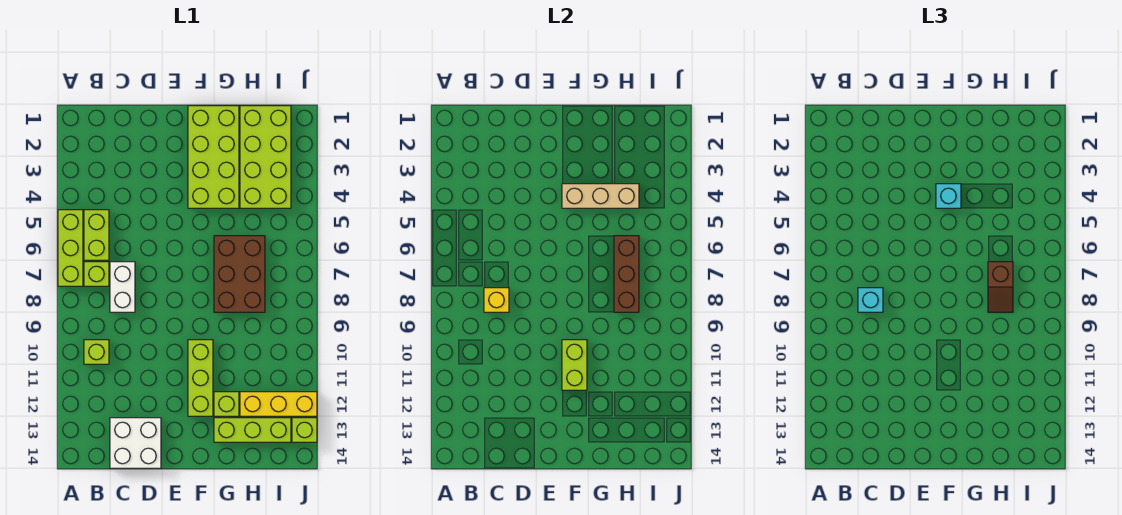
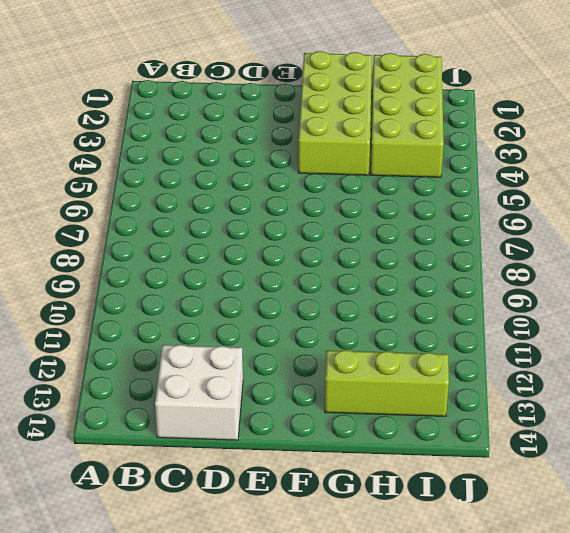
none -> lime 1x3 brick [58,210,83,286]
none -> lime 1x2 brick [84,210,109,260]
none -> lime 1x1 brick [84,262,109,286]

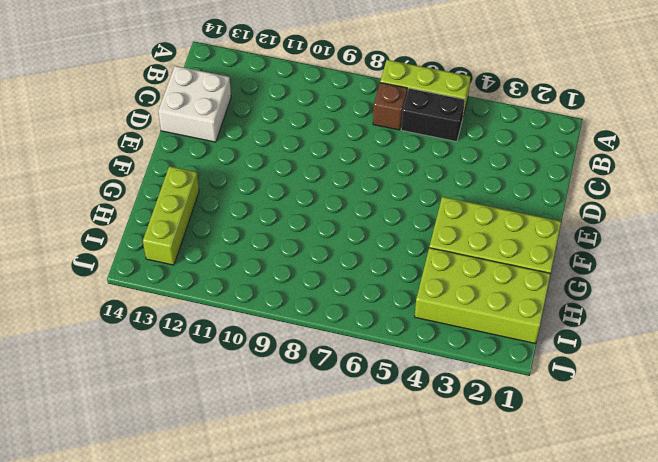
black 1x2 brick [401,88,465,142] -> lime 1x2 brick [84,210,109,260]
brown 1x1 brick [373,83,407,130] -> lime 1x1 brick [84,262,109,286]
none -> lime 1x1 brick [84,340,109,364]
none -> white 1x2 brick [110,262,135,312]
none -> lime 1x3 brick [188,340,213,416]

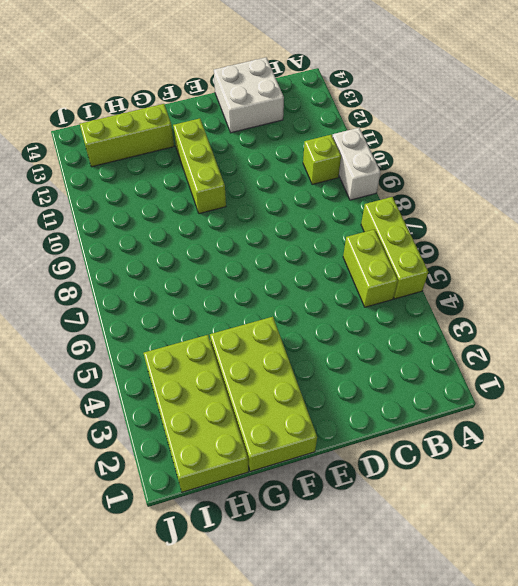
white 1x2 brick [332,128,380,200] -> white 1x2 brick moved to [110,262,135,312]
none -> lime 1x1 brick [84,262,109,286]
none -> brown 2x3 brick [214,236,265,312]
none -> lime 1x1 brick [214,392,239,416]

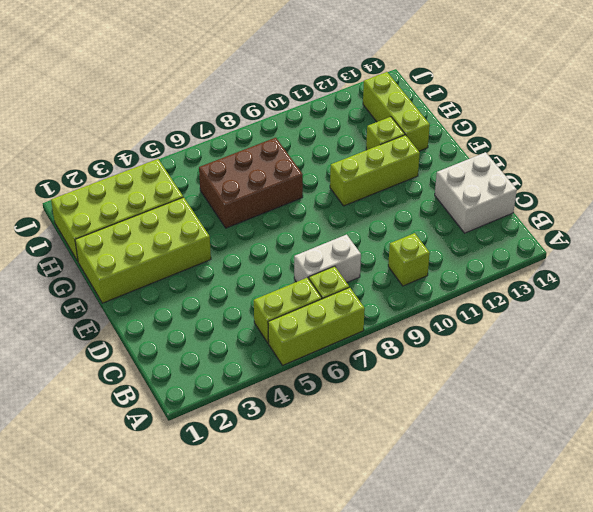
none -> yellow 1x3 brick [240,392,317,416]
none -> lime 1x1 brick [292,418,317,442]
none -> yellow 1x1 brick [484,288,509,312]

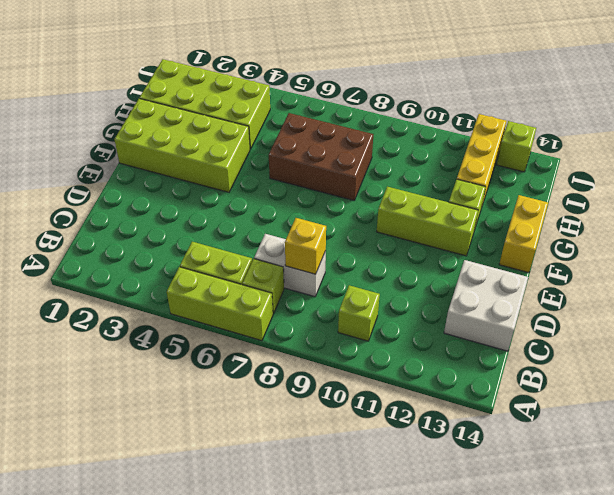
yellow 1x2 brick [499,195,548,273] -> none
none -> lime 1x3 brick [214,418,291,442]
none -> tan 1x3 brick [562,184,639,208]
none -> lime 1x2 brick [562,340,587,390]

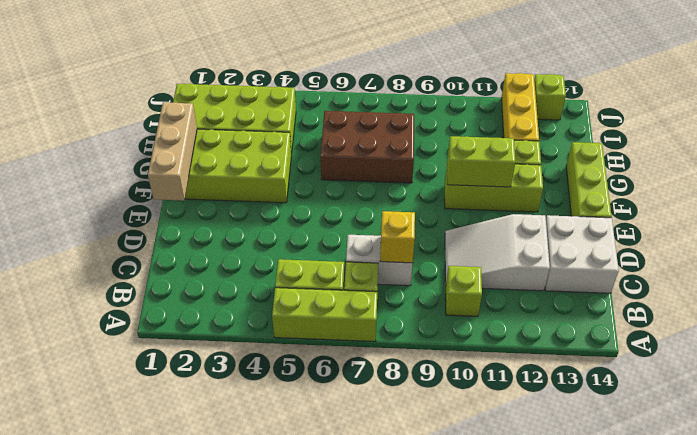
white 2x3 slope [445,214,550,291] -> none
tan 1x3 brick [148,102,197,201] -> tan 1x3 brick moved to [562,184,639,208]
lime 1x3 brick [566,142,612,218] -> lime 1x3 brick moved to [214,418,291,442]
none -> brown 1x3 brick [614,236,639,312]
none -> cyan 1x1 brick [858,288,883,312]
none -> cyan 1x1 brick [936,184,961,208]

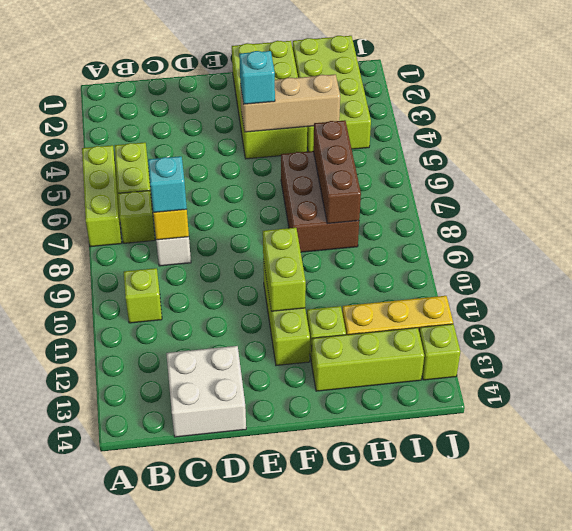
none -> brown 1x2 slope [988,262,1013,312]

